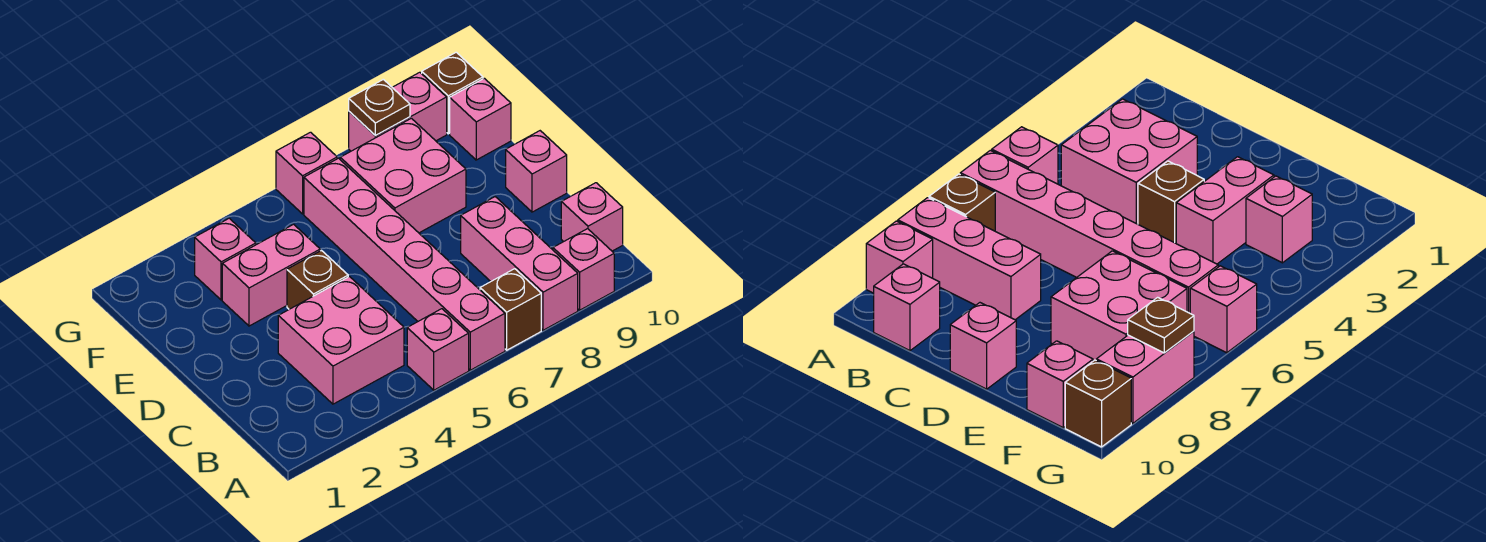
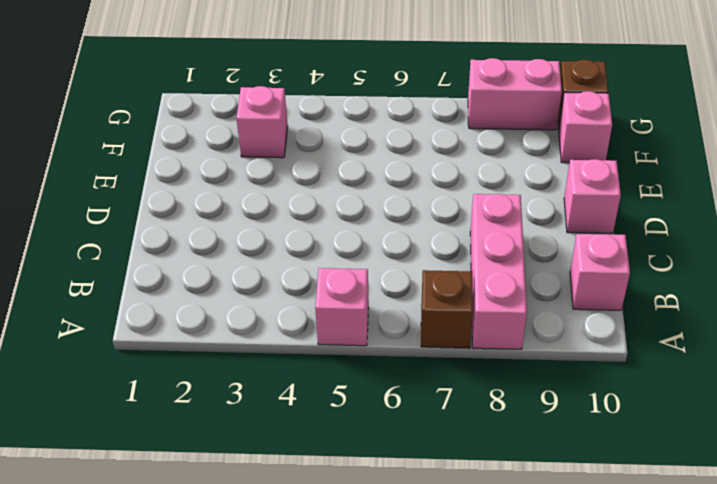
none -> pink 1x6 brick [304,158,505,370]
none -> pink 1x1 brick [553,229,614,310]
none -> pink 2x2 brick [278,277,404,404]

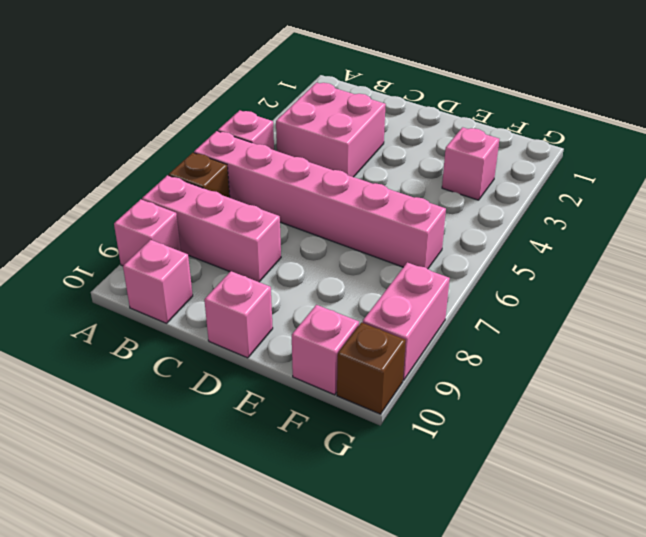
none -> brown 1x1 brick [287,251,348,309]
none -> pink 1x2 brick [222,224,320,326]
none -> pink 2x2 brick [340,118,466,233]

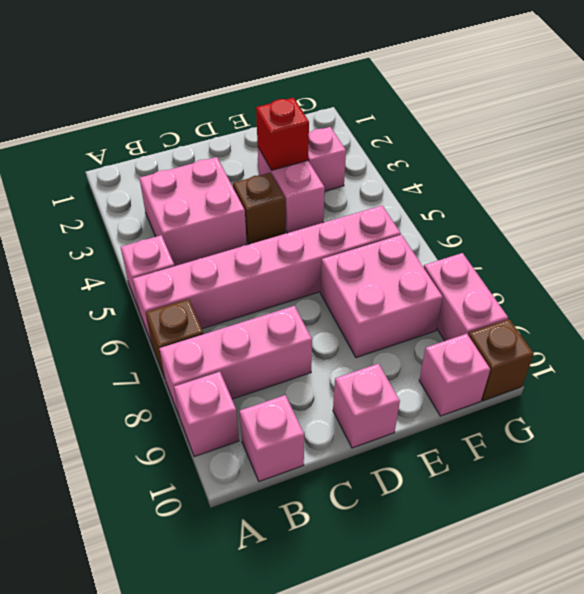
red 1x1 brick [256,98,309,170] -> none
none -> pink 1x1 brick [276,132,337,214]
none -> brown 1x1 plate [349,79,410,136]

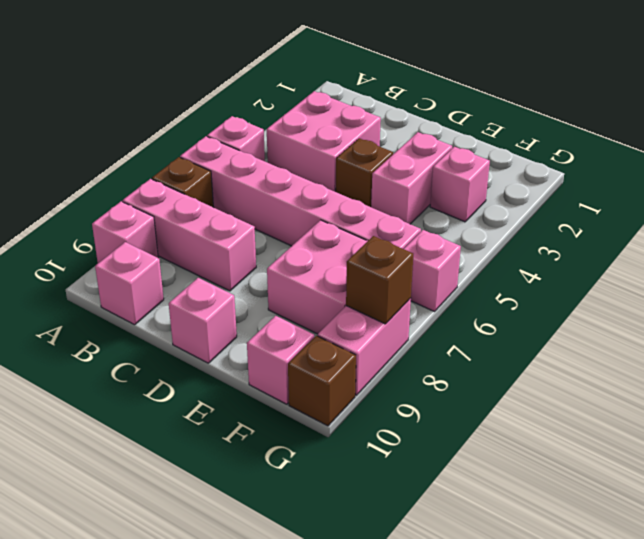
brown 1x1 brick [346,236,413,324] -> brown 1x1 plate [349,79,410,136]

